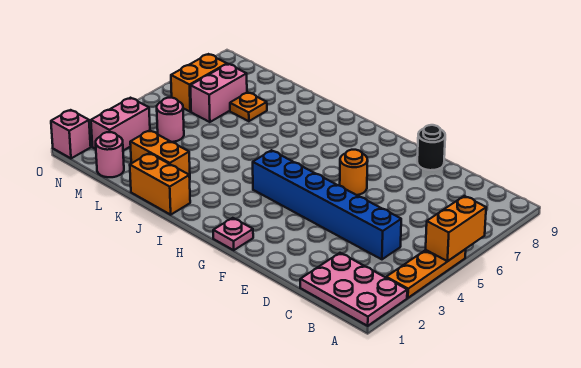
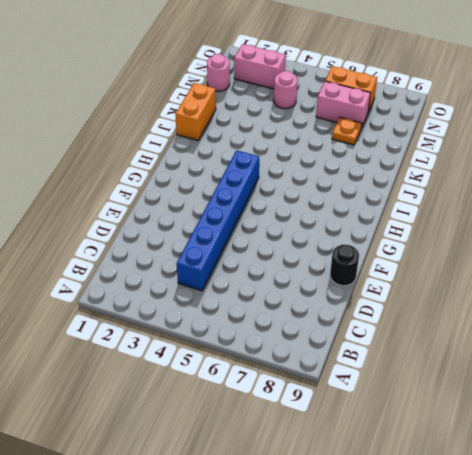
none -> pink 2x3 plate [300,253,407,326]
none -> orange 1x3 plate [386,249,466,298]
none -> orange 1x1 round brick [340,150,368,195]

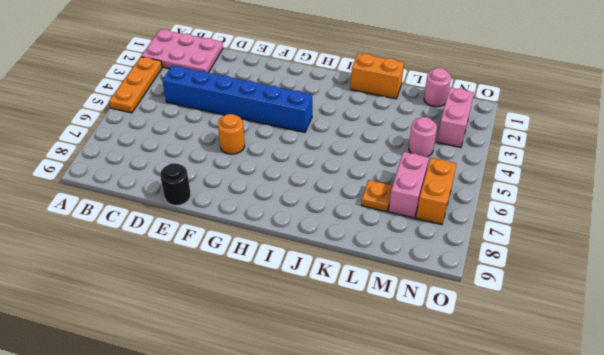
none -> pink 1x1 plate [213,218,253,250]
none -> orange 1x2 brick [130,130,190,178]
none -> pink 1x1 brick [51,110,91,158]

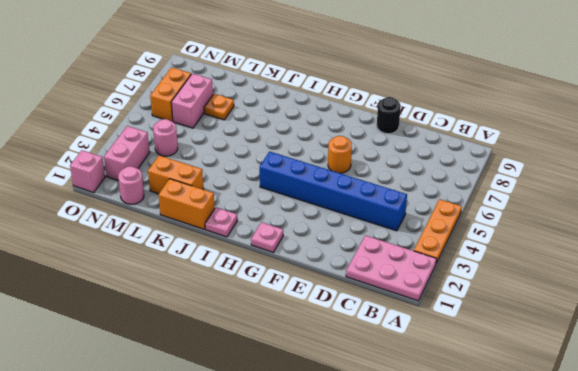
pink 1x1 plate [205,207,237,237] -> none
none -> orange 1x2 brick [426,196,486,261]

